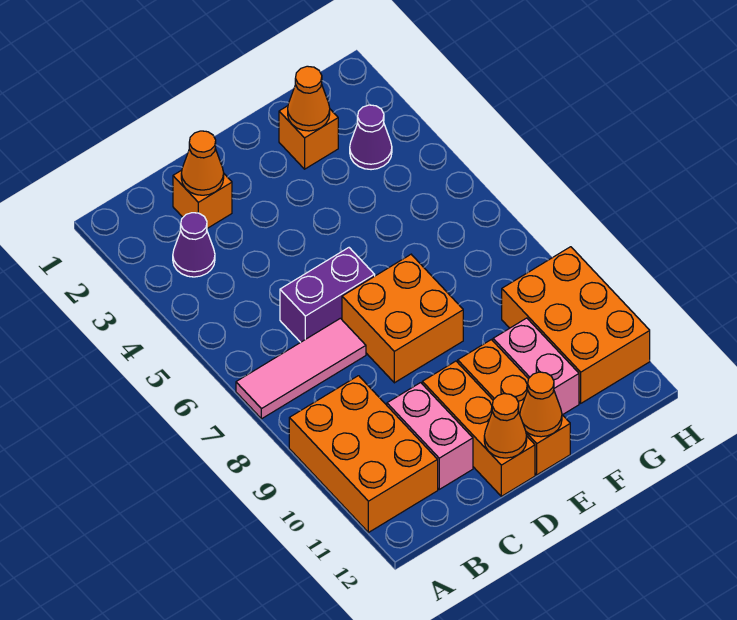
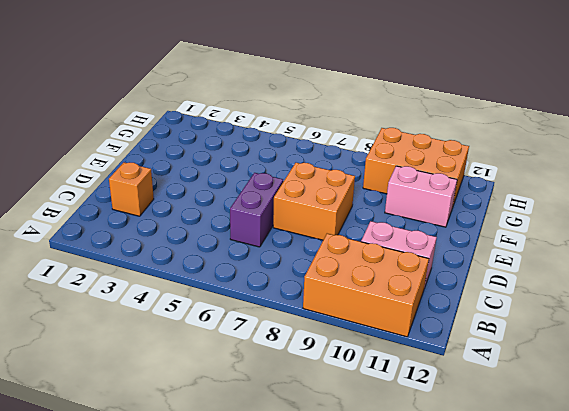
none -> pink 1x3 tile [236,318,366,419]
none -> purple 1x1 cone [173,213,215,277]
none -> orange 1x3 brick [422,361,535,496]

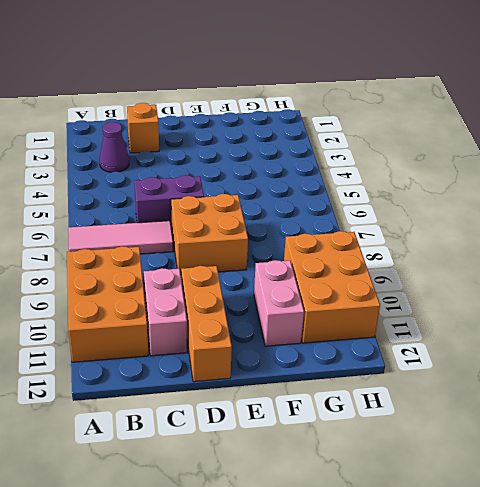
none -> orange 1x3 brick [458,340,570,475]
none -> orange 1x1 brick [279,106,338,169]
none -> purple 1x1 cone [350,105,392,170]

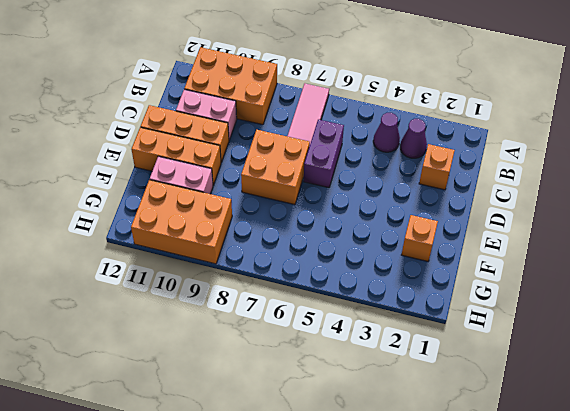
purple 1x1 cone [373,113,400,152] -> purple 1x1 cone moved to [350,105,392,170]
none -> orange 1x1 cone [181,131,224,195]
none -> orange 1x1 cone [484,394,527,458]
none -> orange 1x1 cone [520,372,562,437]

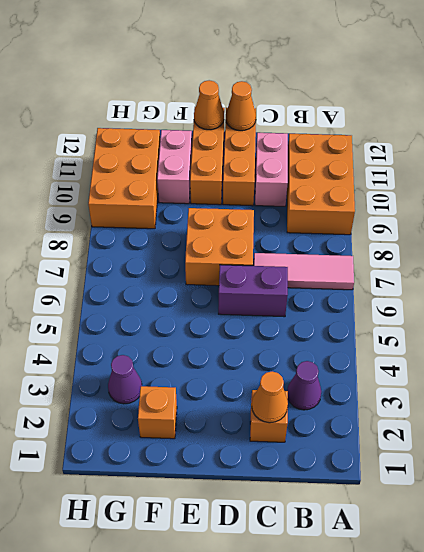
none -> orange 1x1 cone [288,66,330,131]

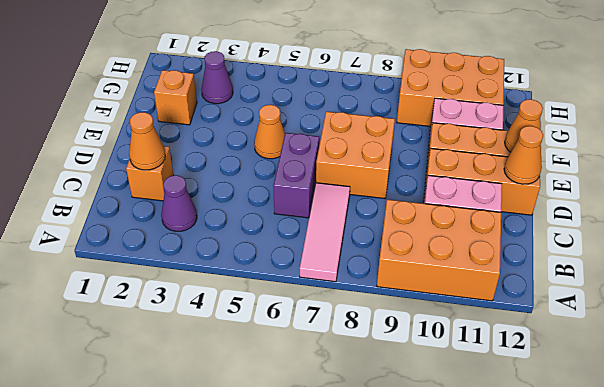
orange 1x1 cone [254,105,285,159] -> orange 1x1 cone moved to [288,66,330,131]

